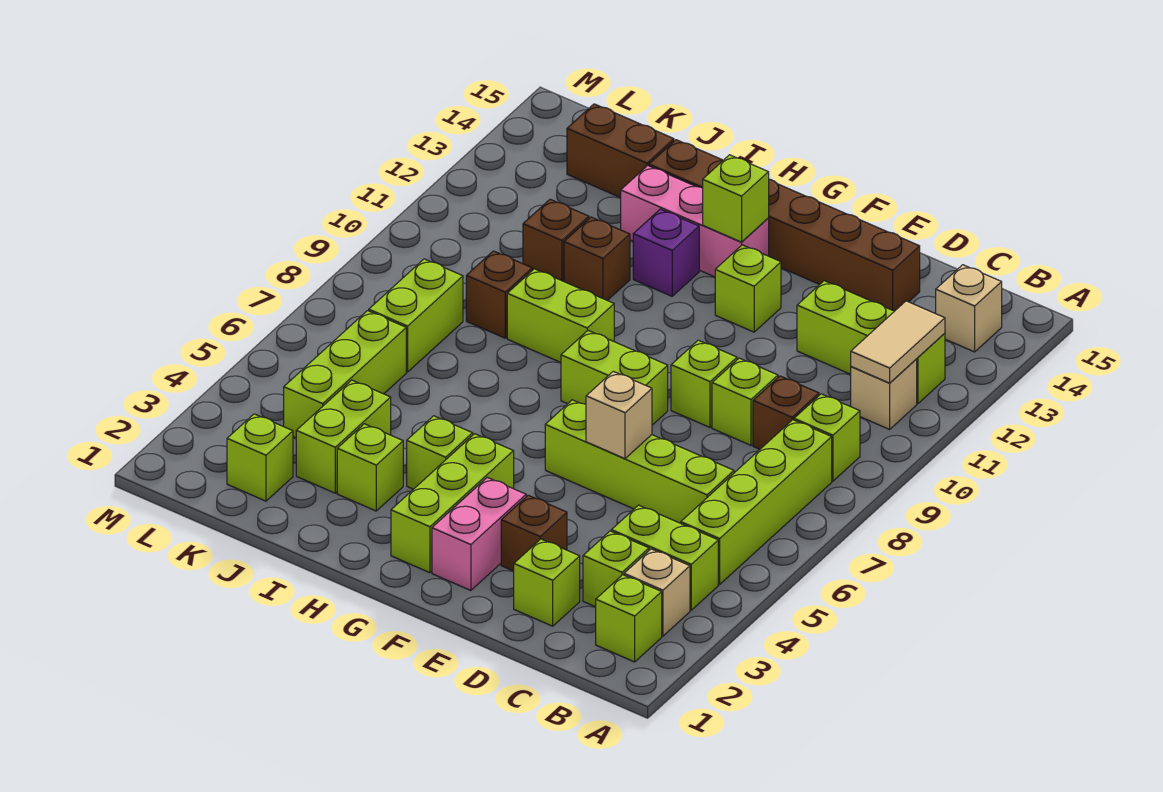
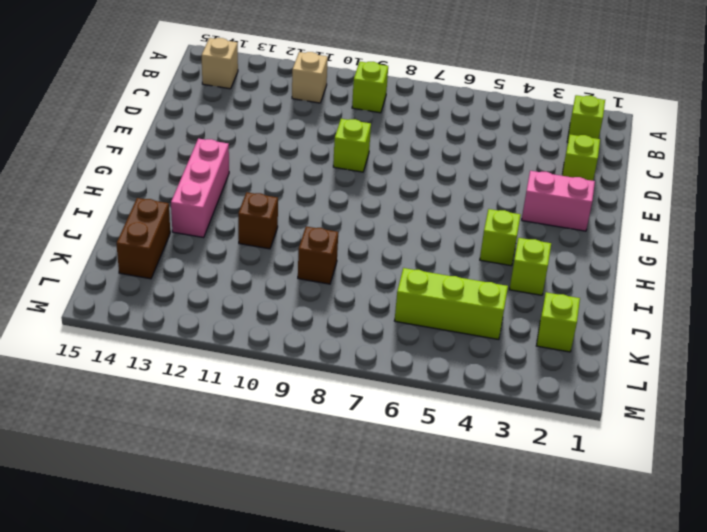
none -> tan 1x1 brick [624,549,690,636]
none -> lime 1x2 brick [611,505,718,610]
none -> lime 1x4 brick [681,420,832,584]
none -> lime 1x3 brick [797,281,945,404]

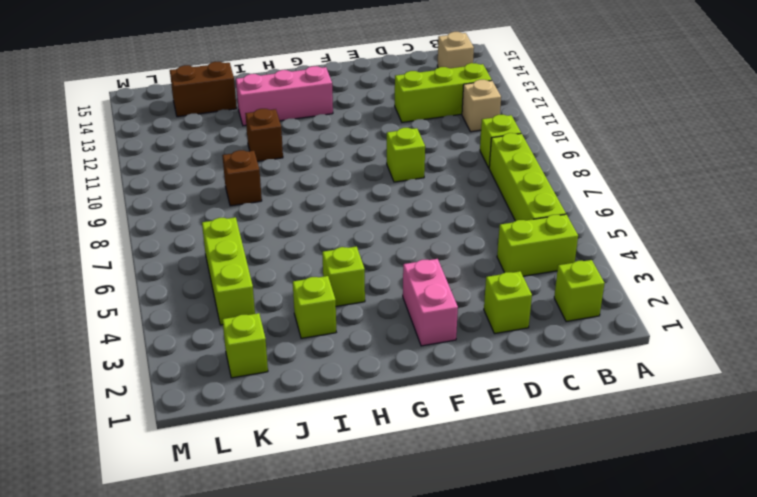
none -> tan 1x1 brick [624,549,690,636]
none -> lime 1x1 brick [583,531,649,607]
none -> lime 1x4 brick [545,400,734,523]
none -> brown 1x1 brick [753,376,819,449]

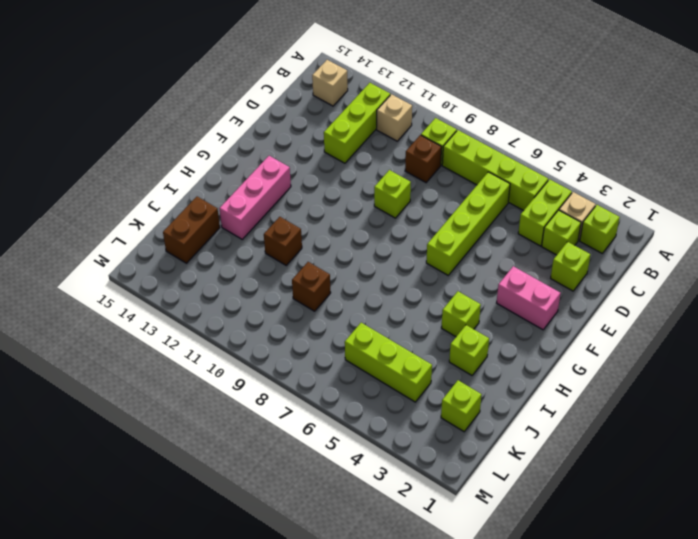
none -> lime 1x1 brick [712,358,778,445]
none -> brown 1x6 brick [649,140,920,311]
none -> brown 1x1 brick [501,495,567,571]
none -> lime 1x2 brick [561,331,668,425]

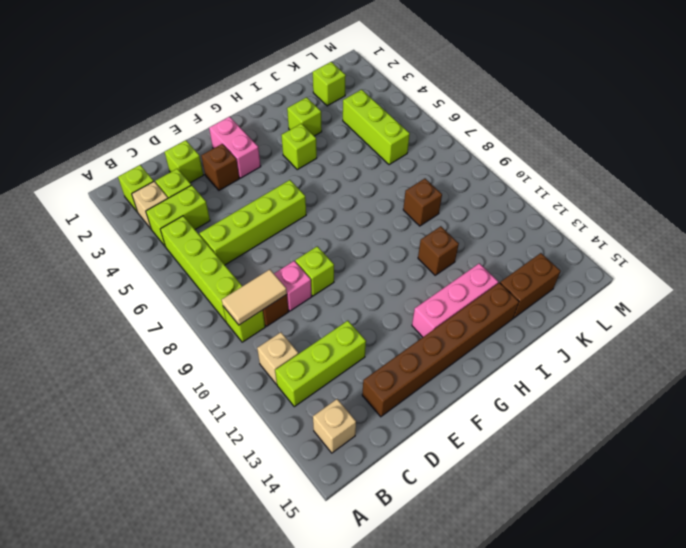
tan 1x2 tile [222,269,287,325] -> tan 1x2 tile turned to [851,301,945,383]
pink 1x1 brick [274,261,312,311] -> lime 1x1 brick [712,358,778,445]
none -> lime 1x2 brick [561,331,668,425]
none -> lime 1x1 brick [715,245,781,332]
none -> lime 1x3 brick [391,434,514,573]
none -> lime 1x2 brick [507,269,614,362]

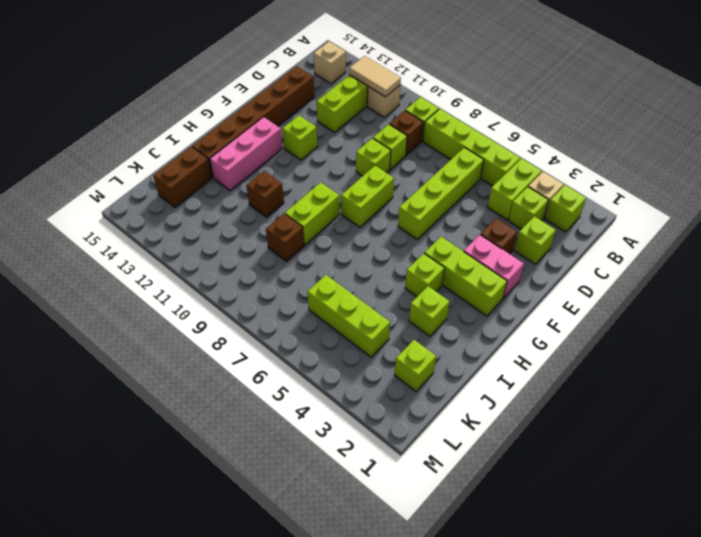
none -> purple 1x1 brick [633,209,699,296]
none -> lime 1x2 brick [296,380,391,493]
none -> brown 1x1 brick [523,199,589,281]
none -> lime 1x2 brick [369,259,463,372]

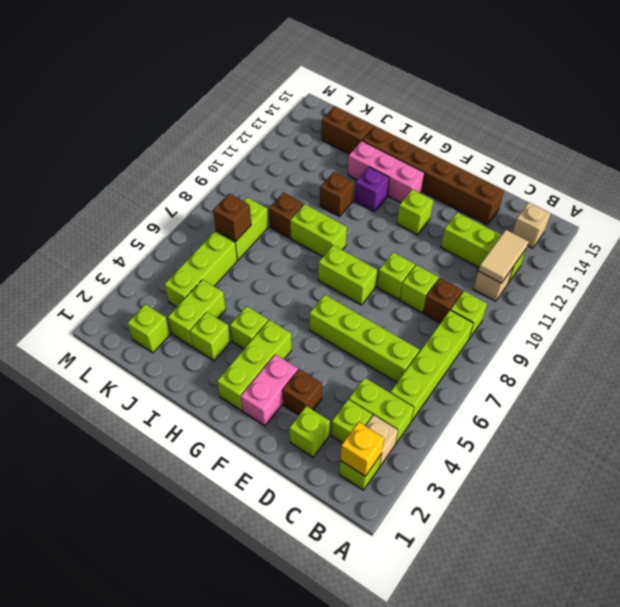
yellow 1x1 brick [340,422,384,476] -> none
brown 1x1 brick [213,194,251,241] -> brown 1x1 brick moved to [523,199,589,281]
none -> tan 1x1 brick [586,371,652,459]
none -> lime 1x1 brick [703,155,769,242]

